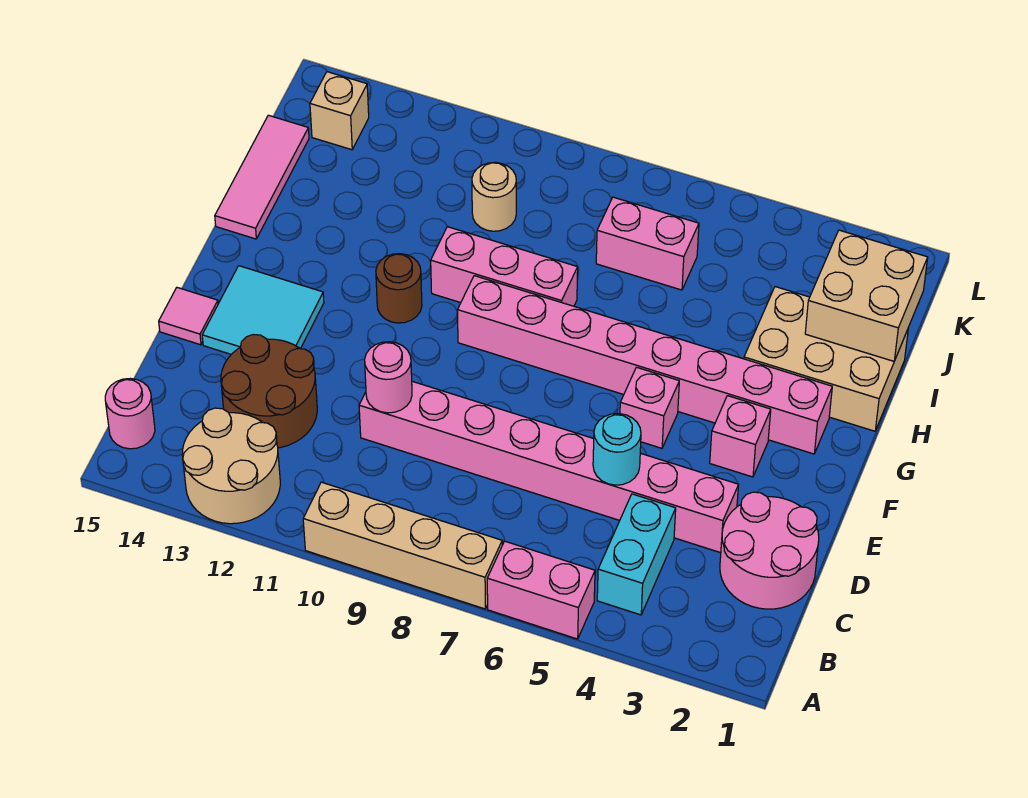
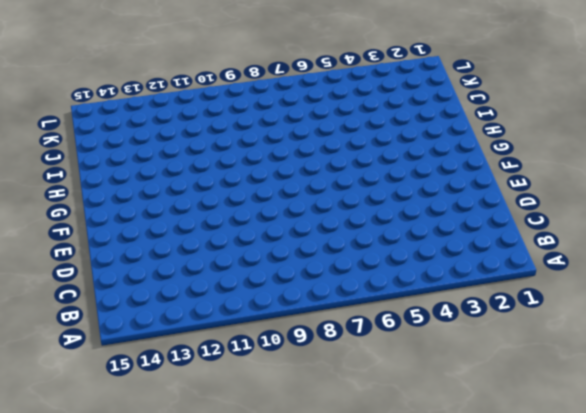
none -> pink 1x2 brick [487,541,595,639]
none -> tan 1x4 brick [303,482,502,609]
none -> tan 2x2 round brick [182,408,280,524]

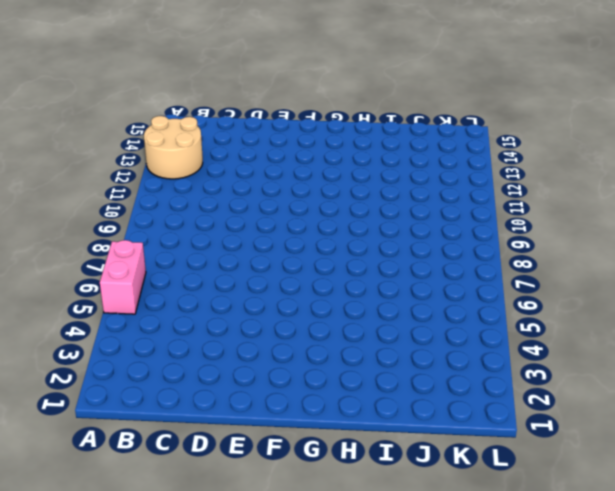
none -> tan 1x4 brick [303,482,502,609]
none -> cyan 1x2 brick [597,494,676,615]
none -> pink 1x1 round brick [105,378,155,449]

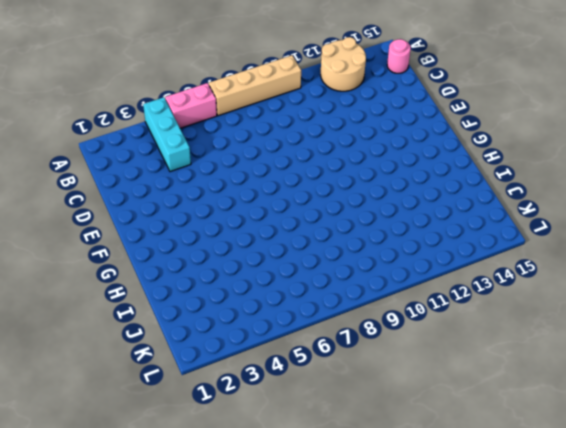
cyan 1x3 brick [143,97,191,172] -> cyan 1x2 brick [597,494,676,615]
none -> pink 2x2 round brick [720,492,819,609]
none -> brown 2x2 round brick [221,335,317,448]
none -> pink 1x8 brick [359,381,739,553]

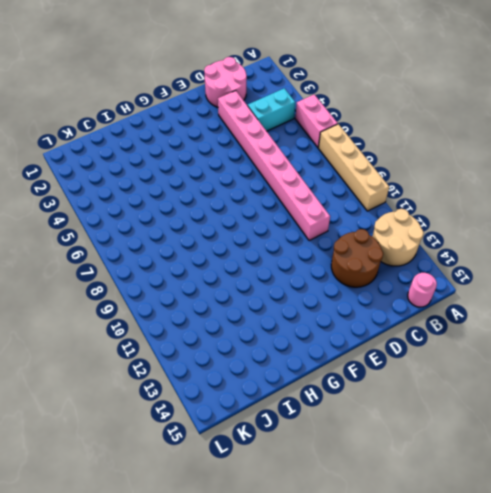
none -> cyan 2x2 tile [202,266,324,354]
none -> pink 1x1 tile [159,288,218,345]
none -> pink 1x1 brick [710,396,771,477]

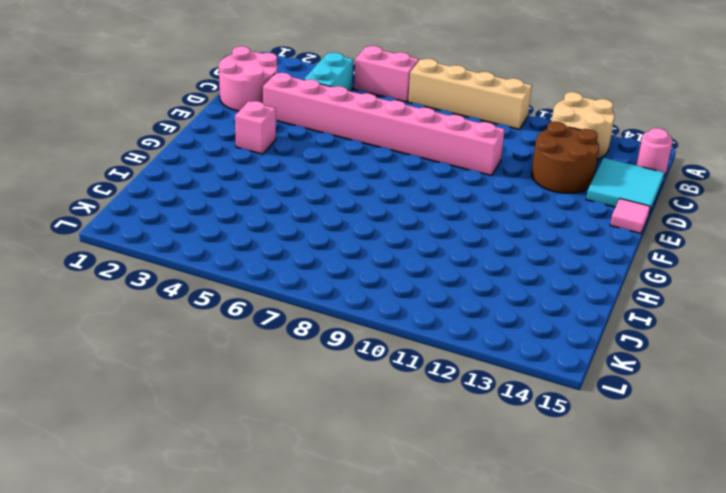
cyan 2x2 tile [586,158,664,214] -> cyan 2x2 tile moved to [202,266,324,354]
none -> pink 1x1 brick [620,367,679,448]
none -> pink 1x8 brick [458,276,832,454]
none -> brown 1x1 round brick [376,254,422,323]

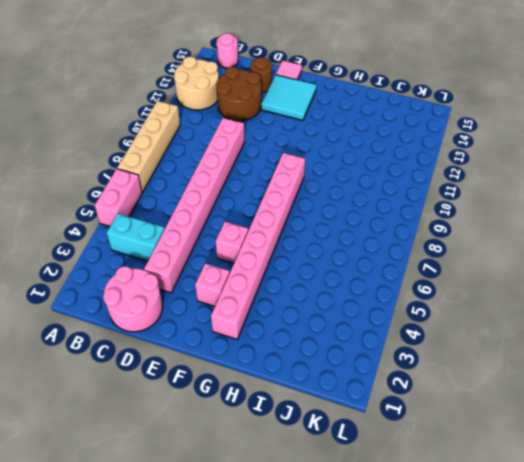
brown 1x1 round brick [251,57,272,93] -> brown 1x1 round brick moved to [376,254,422,323]
none -> tan 2x3 brick [744,287,908,431]
none -> pink 1x3 brick [431,227,578,306]
none -> pink 1x3 tile [215,115,309,239]

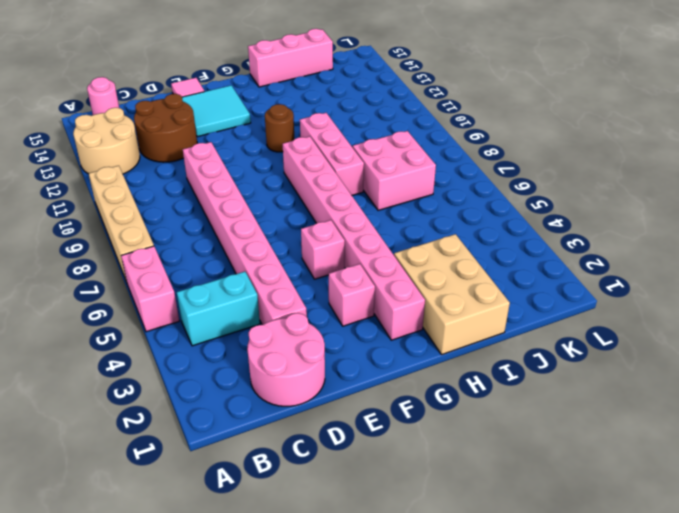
pink 1x3 brick [248,29,333,87] -> pink 1x3 tile [215,115,309,239]
pink 2x2 brick [353,131,436,210] -> pink 1x2 brick [596,197,699,290]
none -> tan 1x1 round brick [472,162,516,231]
none -> tan 1x1 brick [310,72,369,150]
none -> cyan 1x1 round brick [593,414,641,485]

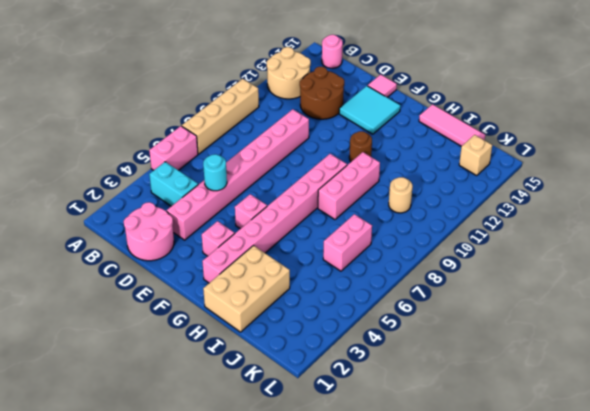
none -> pink 1x1 round brick [365,342,412,413]
none -> tan 2x2 brick [805,230,928,361]

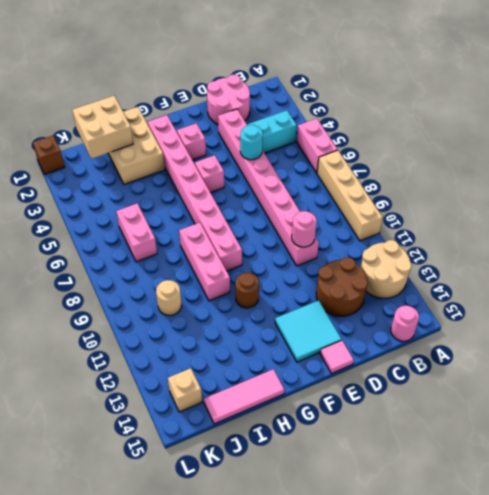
brown 1x1 brick [33,136,64,174] -> none

